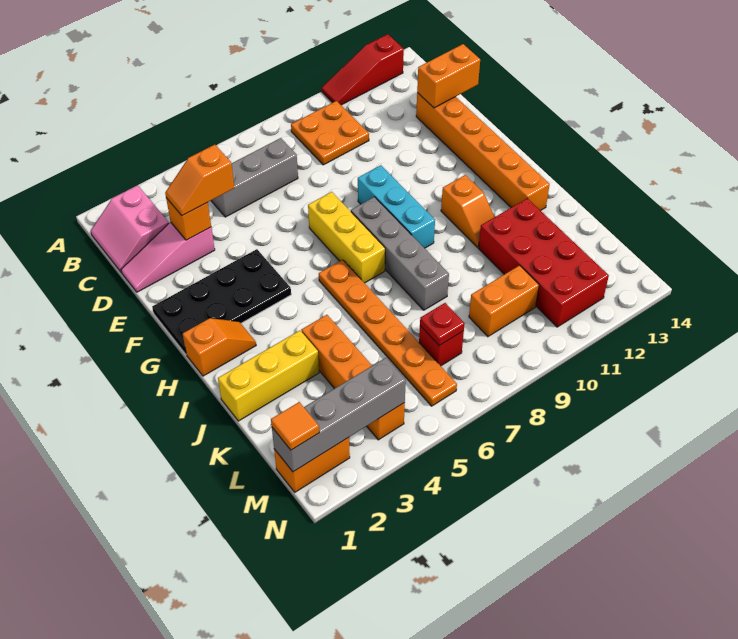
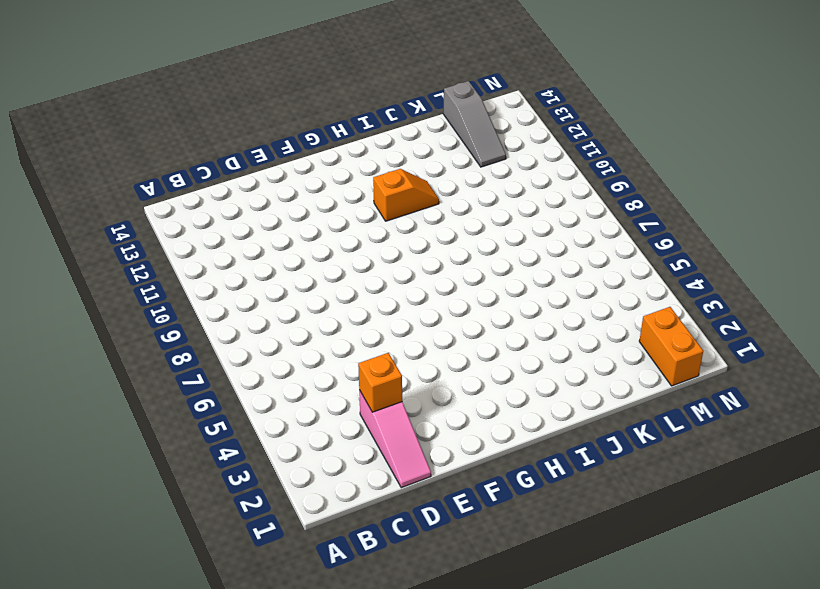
grey 1x3 slope [443,81,506,167] -> red 2x4 brick [478,198,609,327]
none -> red 1x3 slope [322,34,404,105]
none -> pink 2x2 slope [91,185,169,273]
none -> orange 2x2 plate [291,101,369,165]

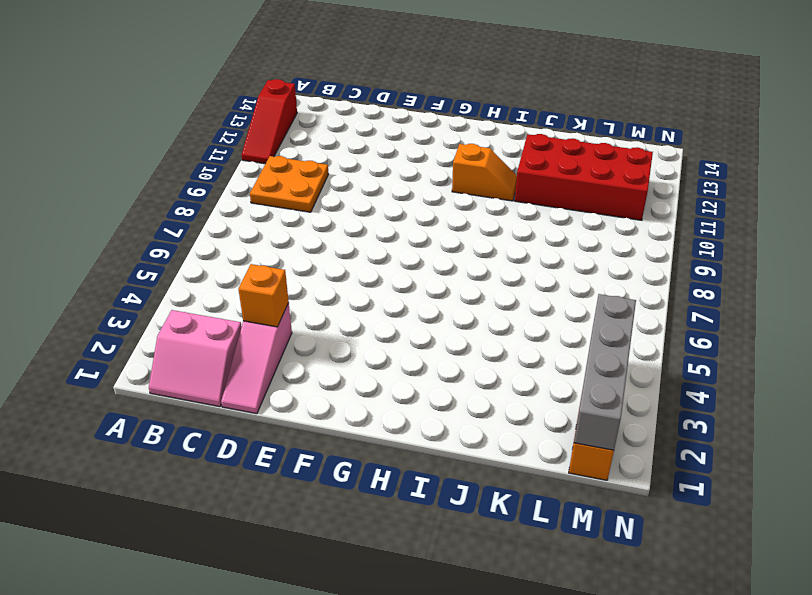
none -> grey 1x3 brick [211,138,298,217]
none -> orange 1x6 brick [416,93,550,211]
none -> black 2x4 plate [152,249,291,354]

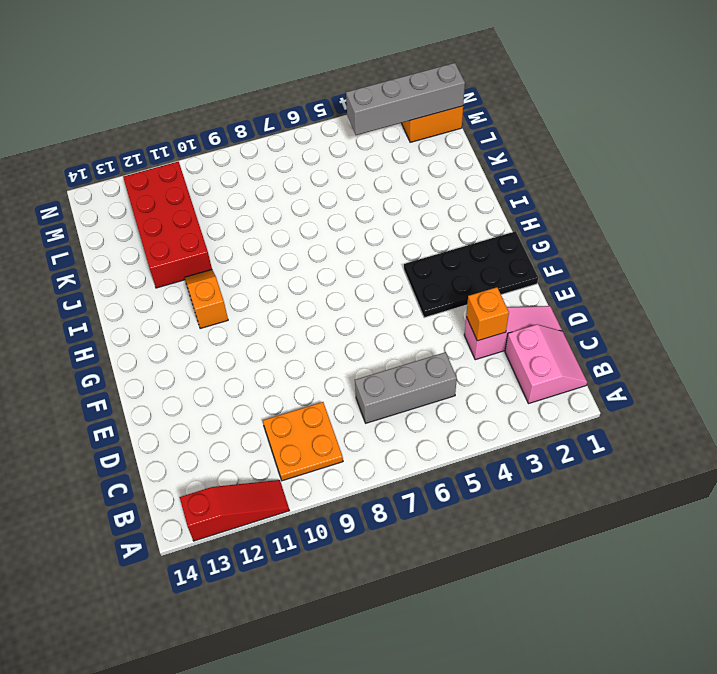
none -> orange 1x6 brick [416,93,550,211]
none -> yellow 1x3 brick [308,192,385,283]
none -> cyan 1x3 brick [358,165,435,248]

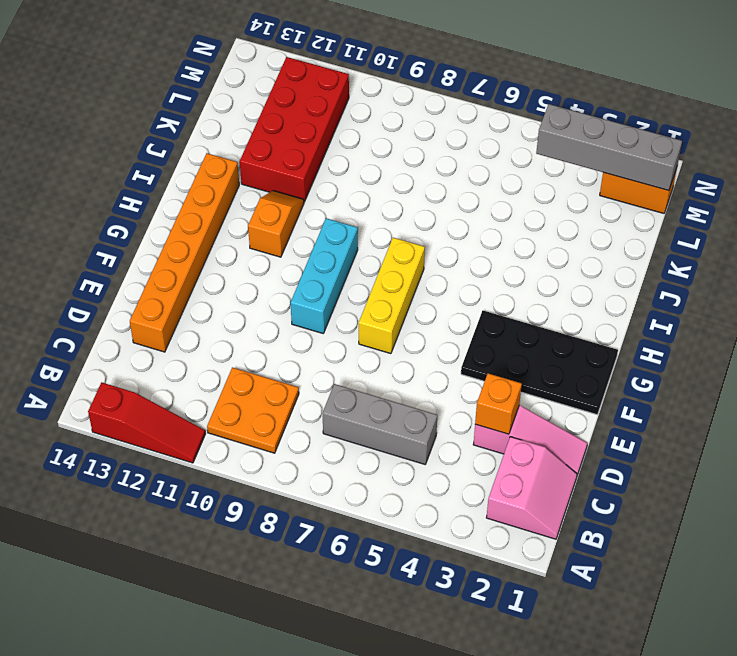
none -> grey 1x4 brick [351,197,449,310]
none -> orange 1x2 slope [183,318,256,376]
none -> orange 1x6 plate [319,260,457,406]

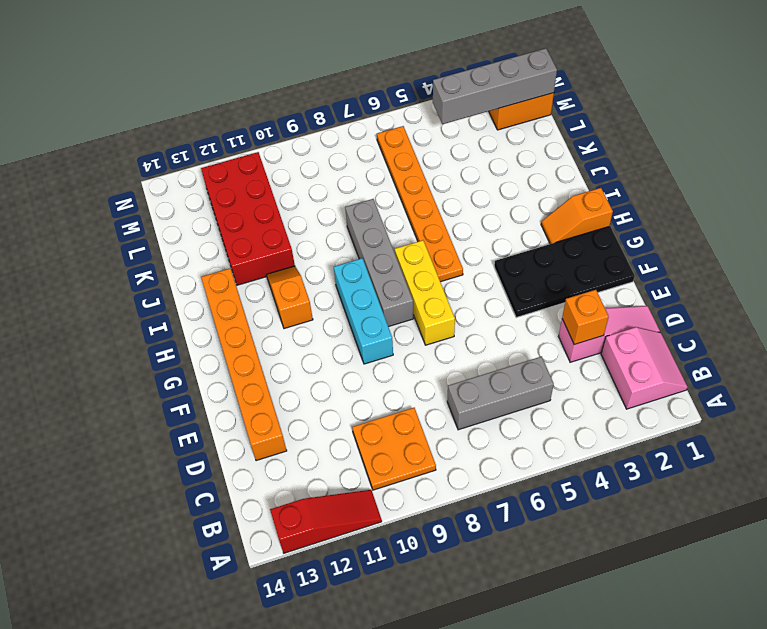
none -> yellow 1x3 brick [218,330,319,421]
none -> orange 1x4 brick [301,315,405,440]
none -> red 1x1 brick [419,326,464,366]

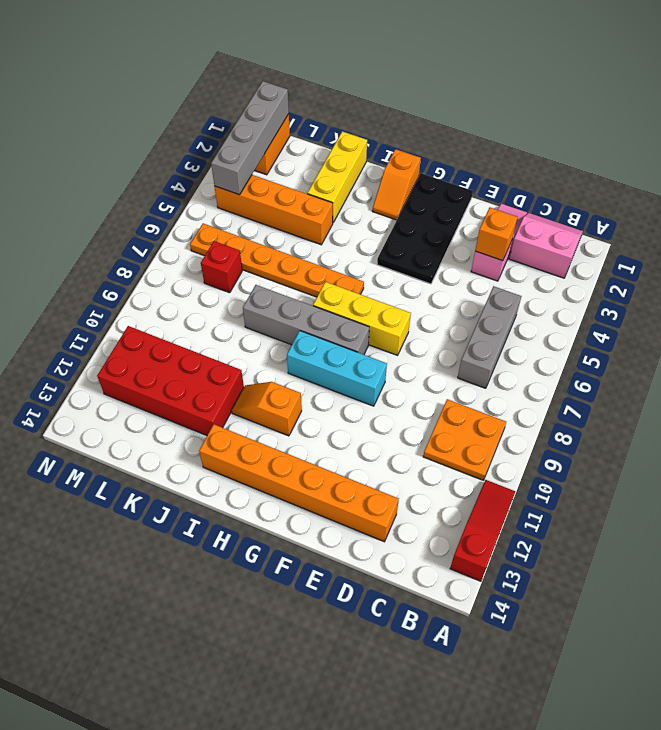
none -> orange 1x2 brick [469,265,539,337]
none -> orange 1x2 brick [417,44,480,108]
none -> red 1x1 plate [420,303,465,346]

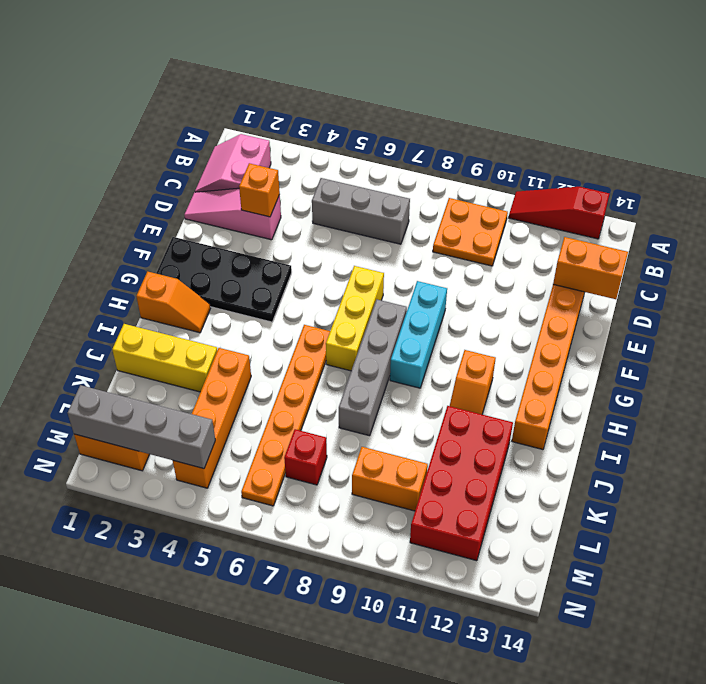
none -> red 1x1 plate [420,303,465,346]
none -> orange 1x2 slope [165,145,234,216]
none -> orange 1x1 tile [271,402,319,450]

